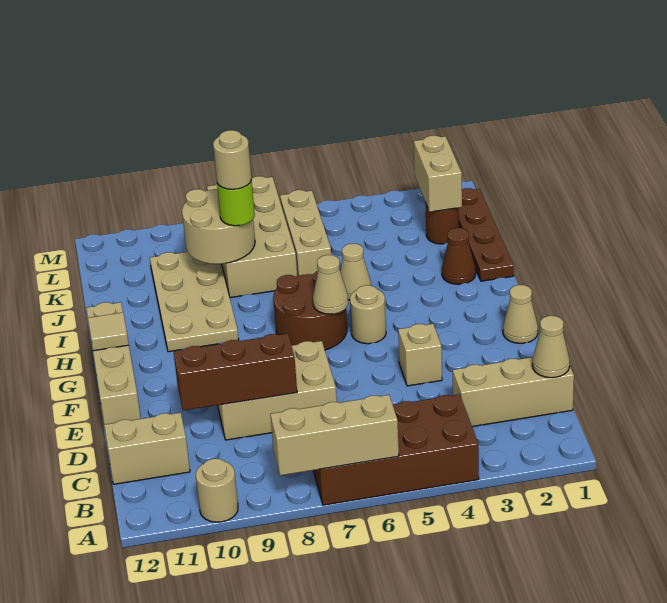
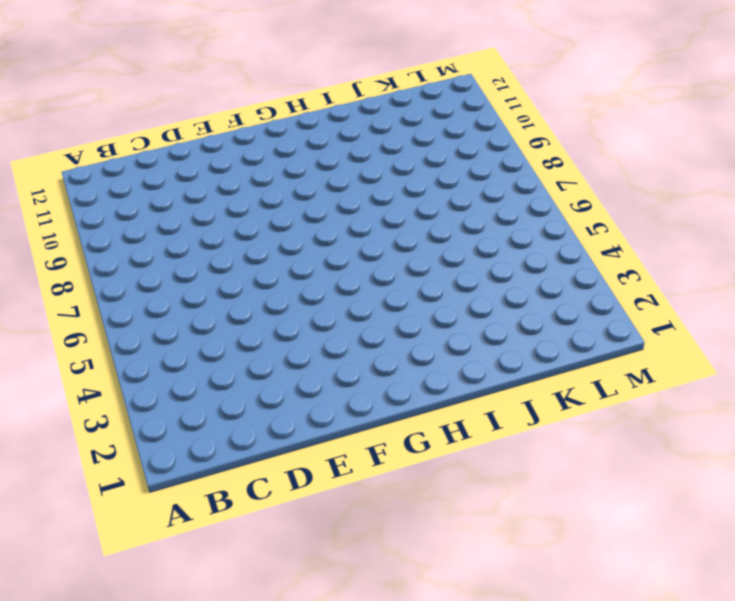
none -> brown 2x4 brick [313,394,479,505]
none -> tan 1x1 round brick [196,459,238,522]
none -> tan 1x3 brick [453,357,574,427]

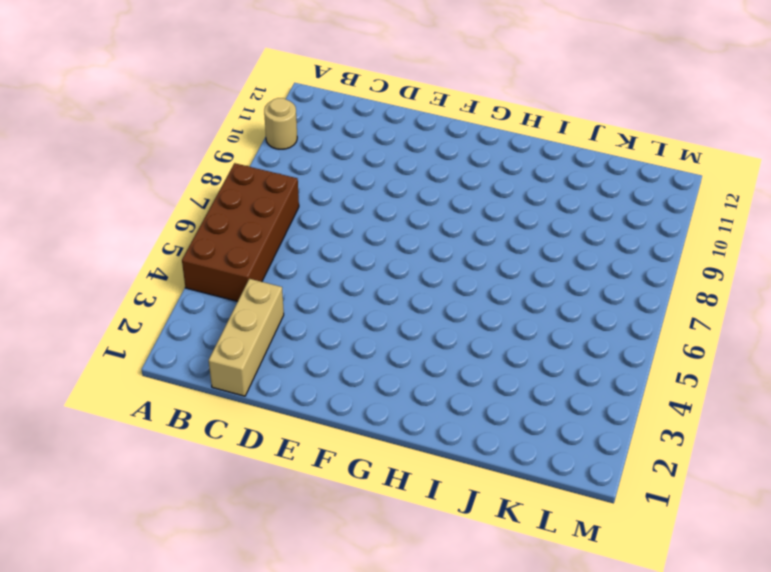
none -> tan 1x2 brick [104,413,190,484]
none -> tan 2x3 brick [218,341,337,440]
none -> tan 1x1 brick [398,324,442,386]

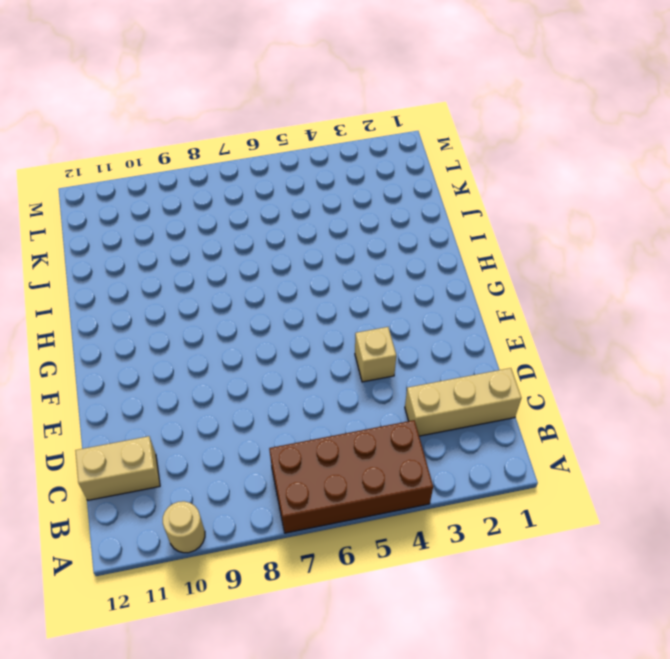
none -> tan 2x3 brick [218,341,337,440]
none -> tan 1x4 brick [86,302,141,425]
none -> tan 1x1 cone [503,285,538,343]

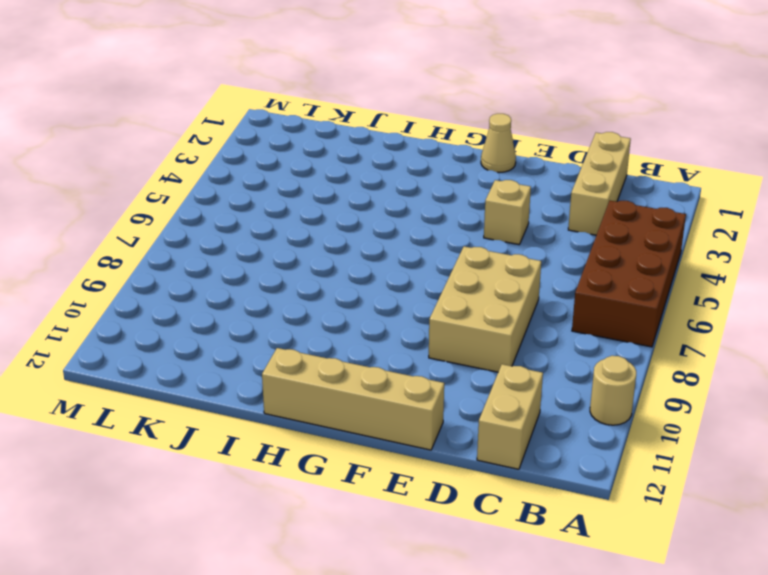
none -> tan 1x1 round brick [350,285,386,344]
none -> brown 2x2 round brick [273,271,347,350]
none -> tan 2x4 plate [150,252,239,352]

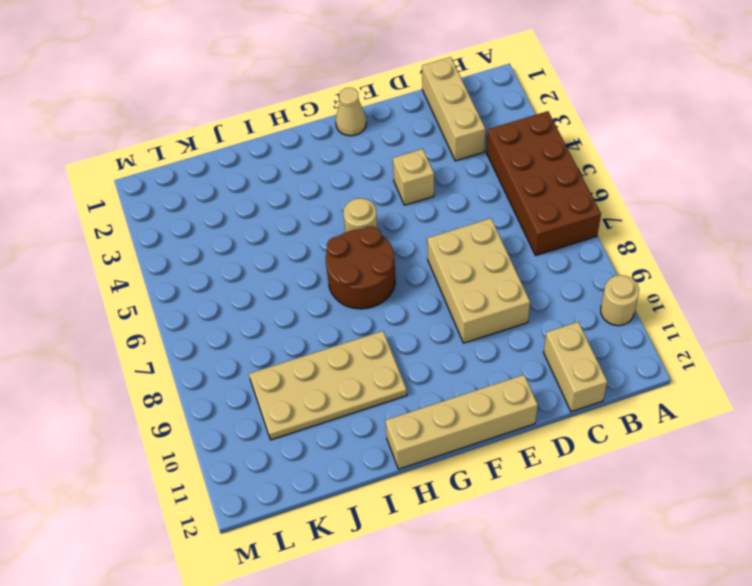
none -> brown 1x4 plate [459,188,514,281]
none -> brown 1x1 cone [442,228,476,284]
none -> tan 1x1 cone [340,244,371,300]

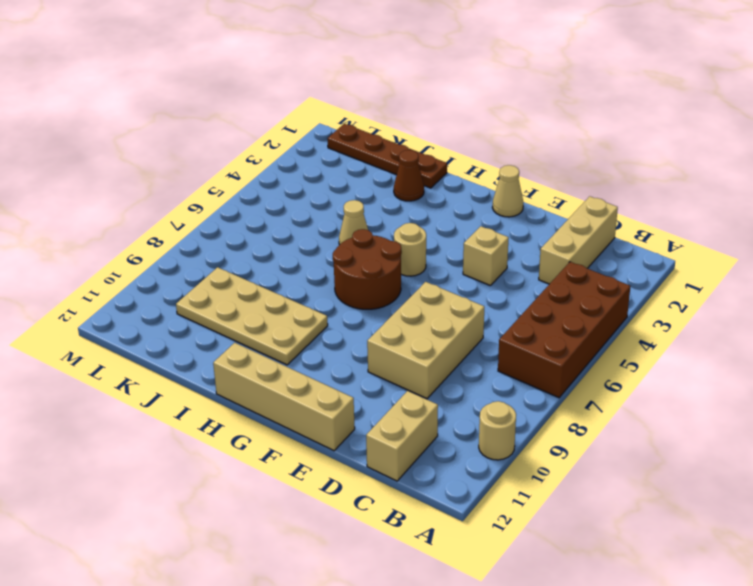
none -> tan 1x3 brick [280,190,331,276]
none -> tan 2x4 brick [207,176,297,298]
none -> brown 1x1 round brick [426,205,459,244]

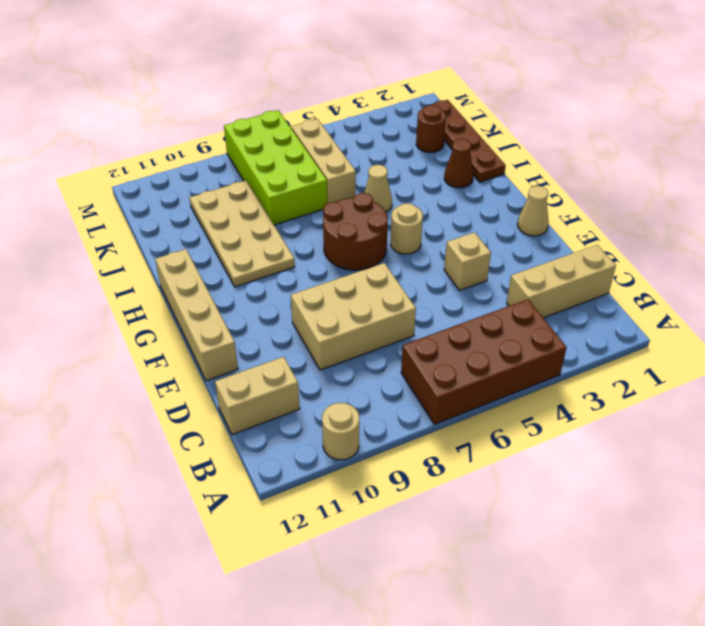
lime 2x4 brick [224,110,327,225] -> tan 2x4 brick [207,176,297,298]
none -> tan 1x3 brick [270,395,399,476]
none -> tan 1x1 cone [532,316,570,378]
none -> brown 1x3 brick [173,334,297,410]

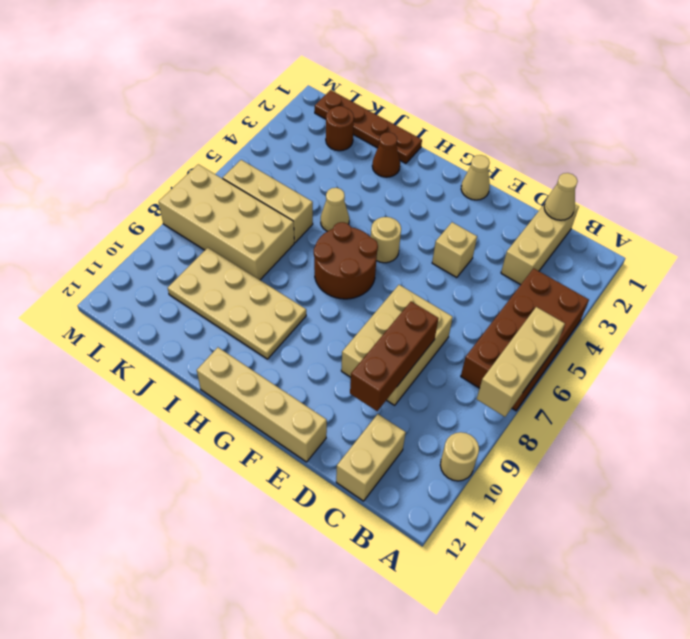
none -> tan 1x1 cone [313,255,348,314]
none -> tan 1x1 tile [88,312,129,351]
none -> tan 2x2 round brick [182,189,255,264]

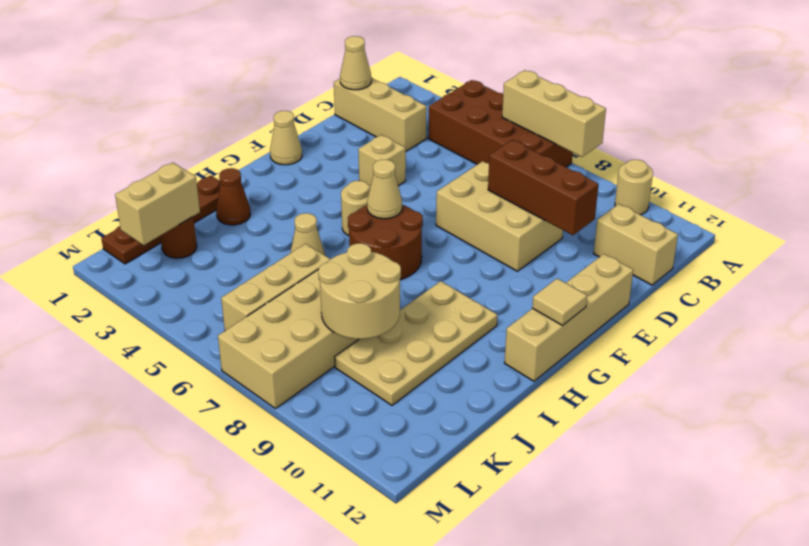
none -> lime 1x1 round brick [217,179,255,226]
none -> tan 1x1 round brick [213,130,251,189]

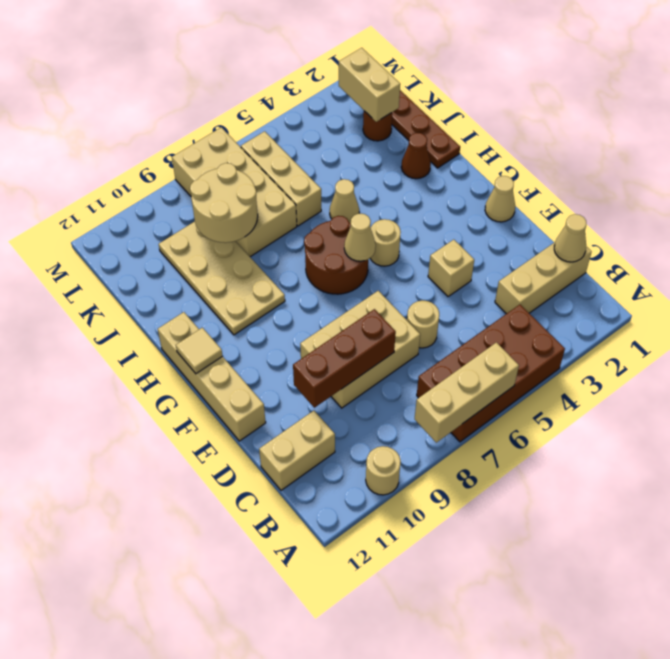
tan 1x1 round brick [407,300,439,348] -> tan 1x1 round brick moved to [213,130,251,189]
none -> lime 1x1 round brick [217,179,255,226]

